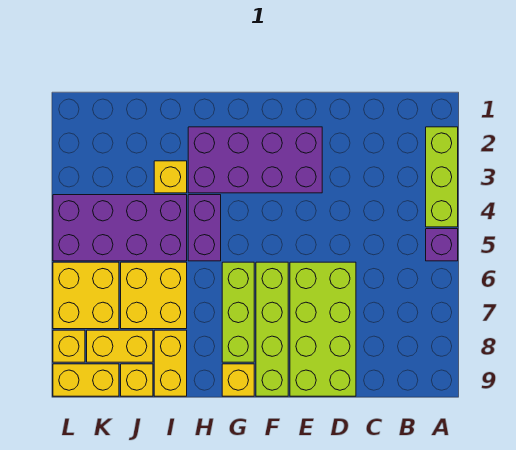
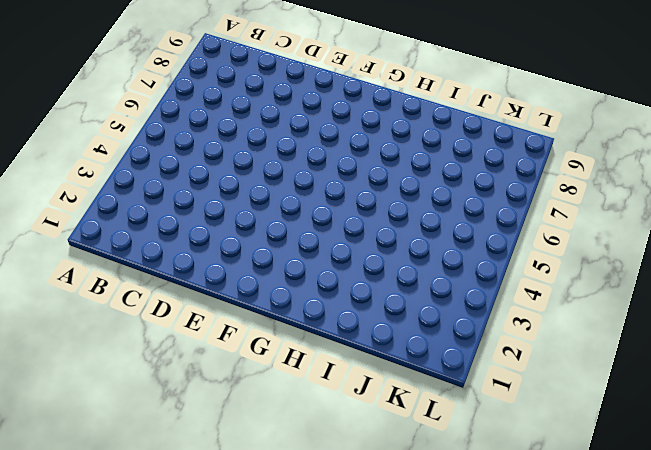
none -> lime 1x3 brick [426,127,458,227]
none -> purple 1x1 brick [426,229,458,261]
none -> lime 2x4 brick [290,262,356,396]

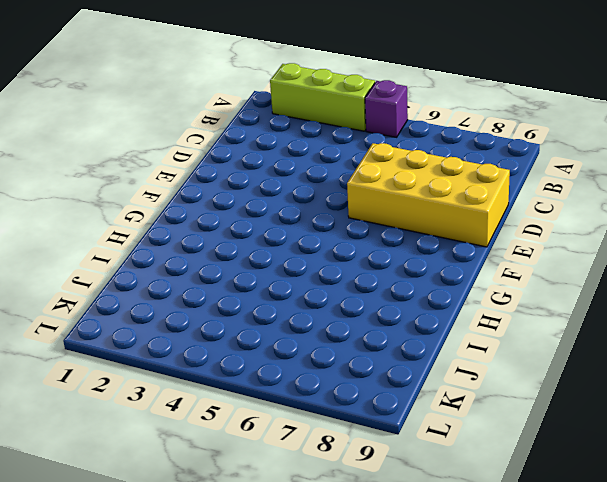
yellow 2x4 brick [347,143,510,247] -> lime 2x4 brick [290,262,356,396]
none -> purple 2x4 brick [188,127,322,193]
none -> lime 1x4 brick [256,262,288,396]
none -> lime 1x3 brick [222,262,254,362]

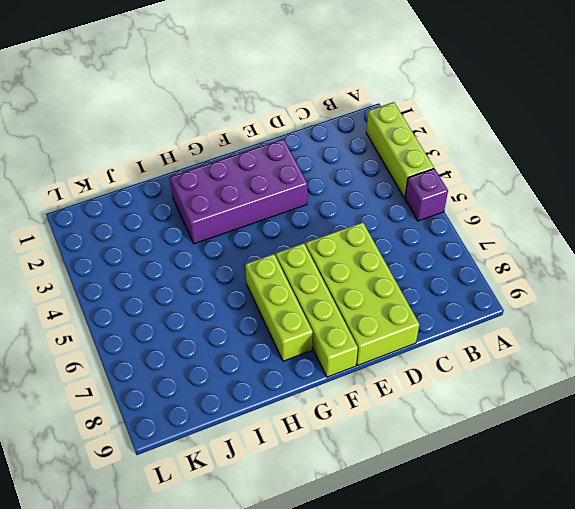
none -> yellow 1x1 brick [222,364,254,396]
none -> purple 1x2 brick [188,195,221,261]
none -> yellow 1x1 brick [154,161,187,193]

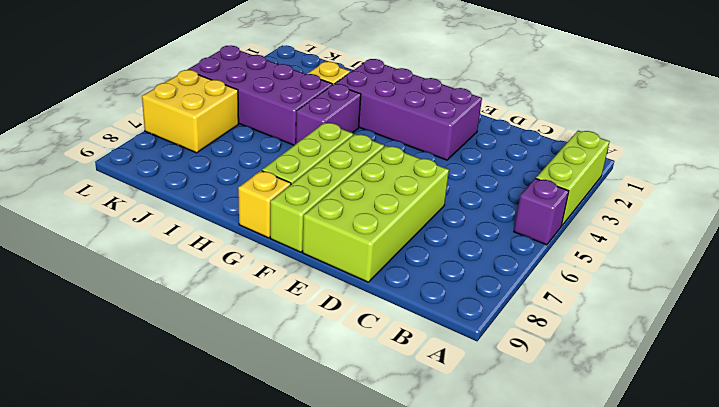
none -> yellow 2x2 brick [121,262,187,329]
none -> yellow 1x2 brick [154,330,187,396]
none -> yellow 1x2 brick [87,330,153,362]

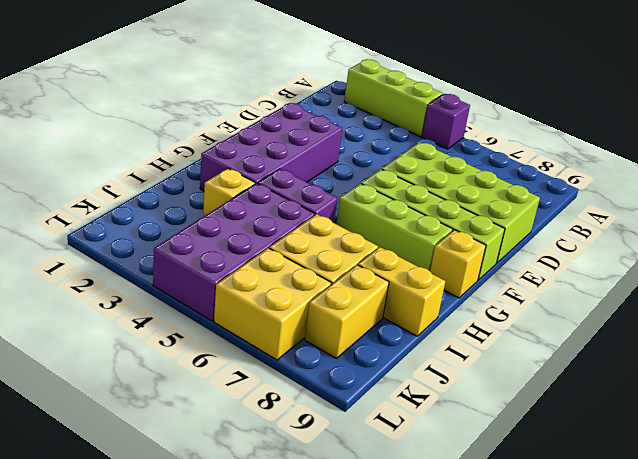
none -> yellow 1x1 brick [121,364,153,396]
none -> yellow 1x2 brick [53,364,119,396]
none -> yellow 1x1 brick [53,330,85,362]

